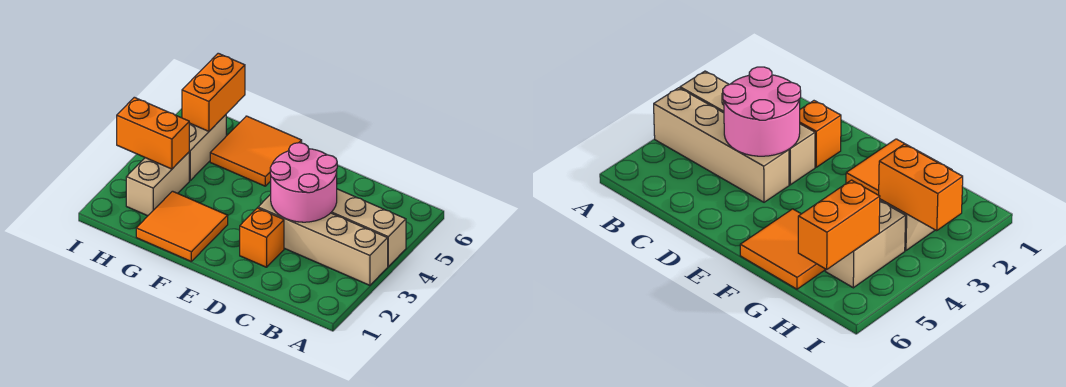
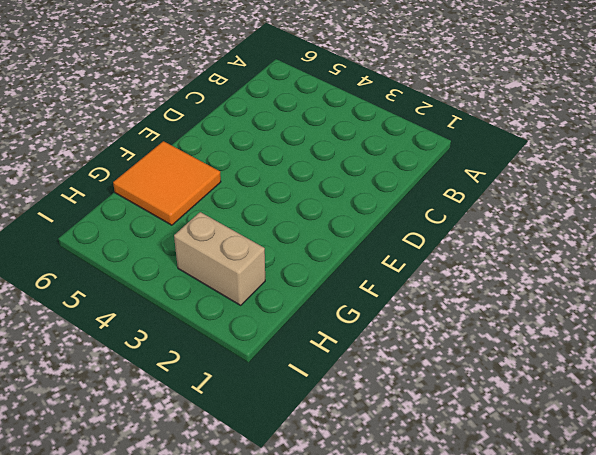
none -> tan 1x4 brick [258,194,388,285]
none -> tan 1x4 brick [331,189,406,266]

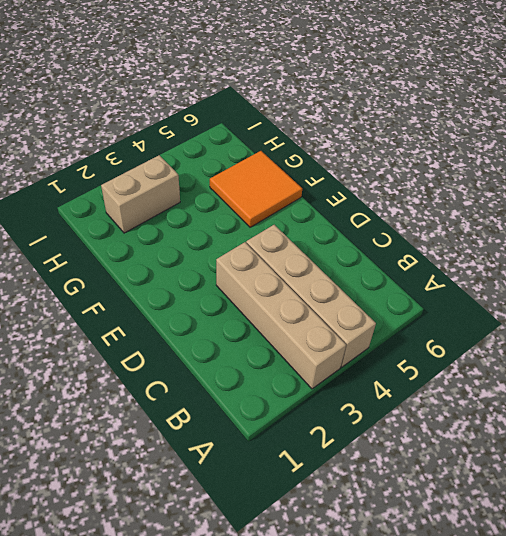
none -> orange 1x1 brick [240,208,284,267]
none -> orange 2x2 tile [136,191,228,261]

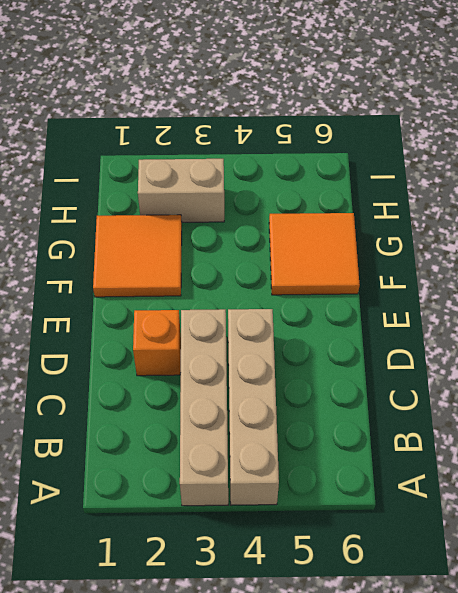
none -> tan 1x2 brick [189,115,226,180]
none -> pink 2x2 round brick [270,143,337,222]

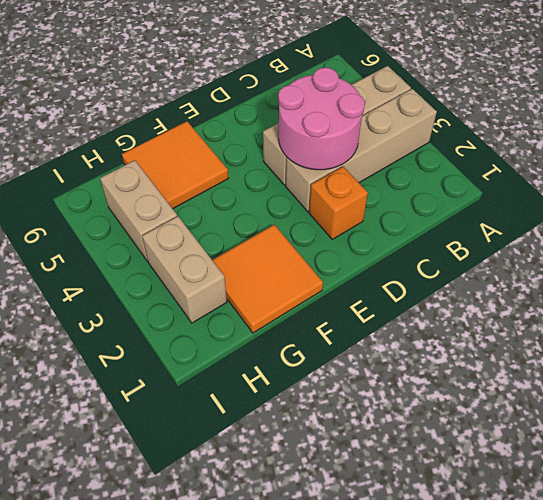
none -> orange 1x2 brick [117,97,189,169]
none -> orange 1x2 brick [182,53,245,131]

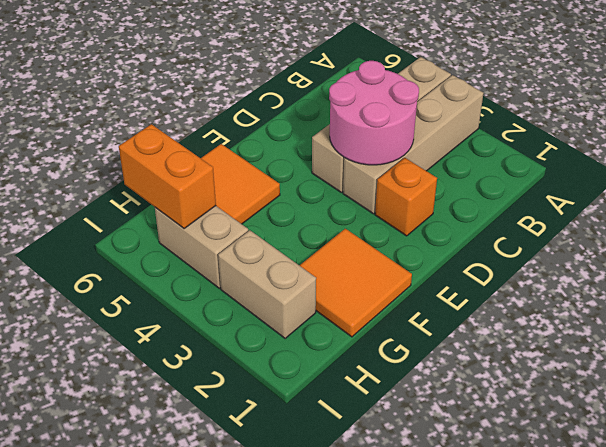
none -> orange 1x2 brick [117,97,189,169]

